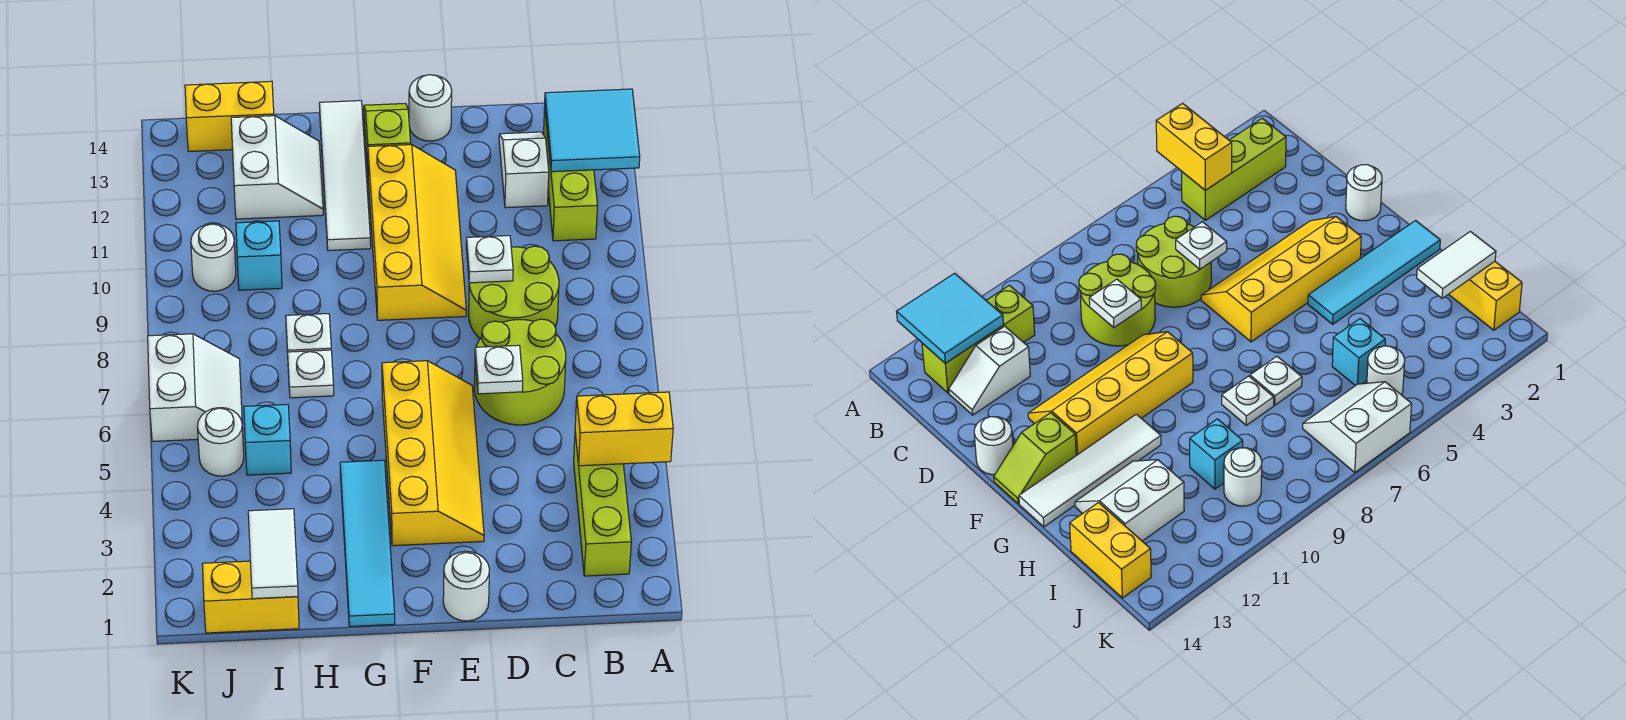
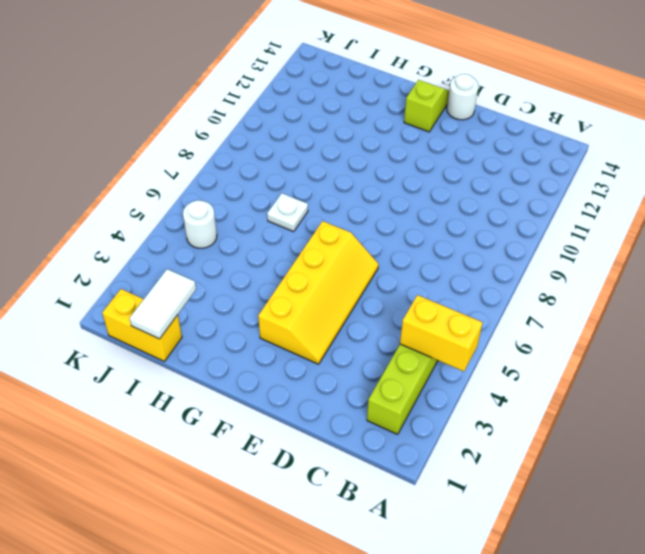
none -> lime 1x3 brick [544,107,597,241]
none -> lime 2x2 round brick [474,319,566,425]
none -> lime 2x2 round brick [469,246,559,338]

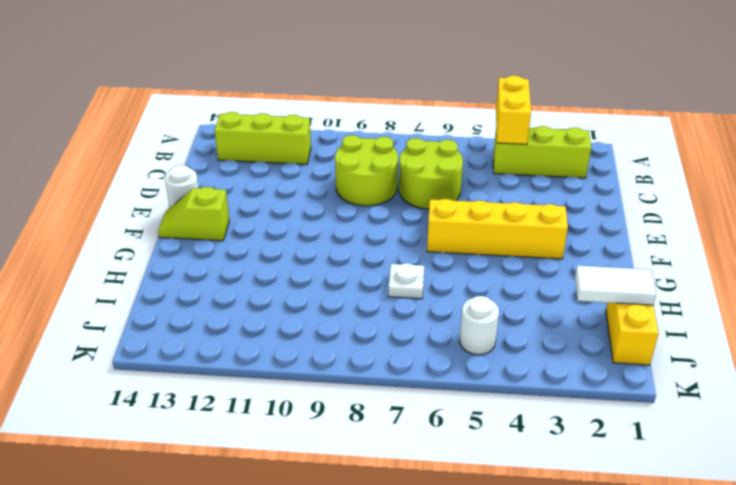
none -> white 1x2 slope [499,132,549,208]
none -> white 1x1 round brick [443,551,489,621]
none -> yellow 2x4 slope [368,145,466,320]

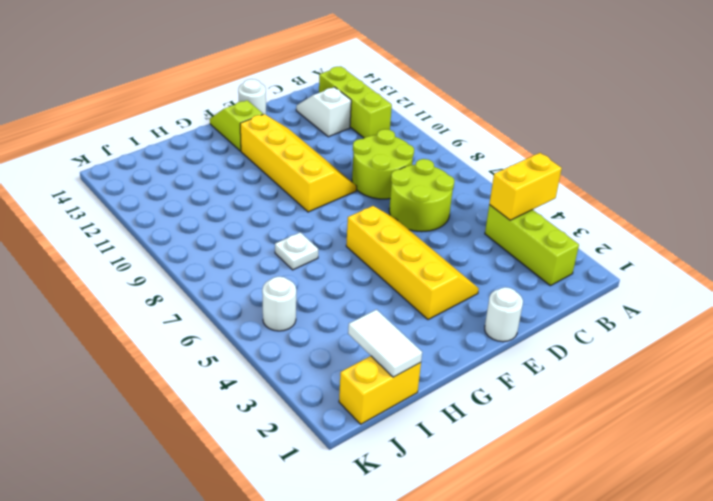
none -> cyan 1x4 tile [340,460,395,626]
none -> white 1x4 tile [319,101,371,251]
none -> white 1x1 plate [286,314,331,353]

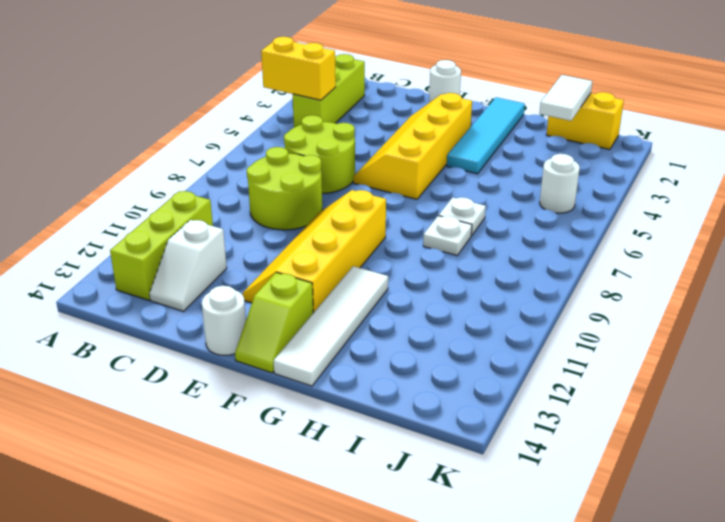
none -> white 2x2 slope [231,116,323,219]
none -> cyan 1x1 brick [244,404,291,475]
none -> cyan 1x1 brick [236,221,282,290]

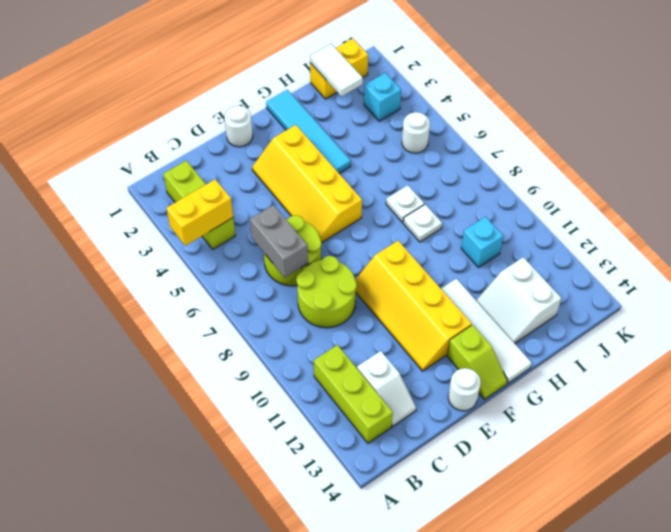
grey 1x2 brick [250,205,308,278] -> none
cyan 1x1 brick [364,73,401,121] -> cyan 1x1 brick moved to [244,404,291,475]
none -> yellow 1x2 brick [185,81,274,152]
none -> white 2x2 slope [148,334,243,441]
none -> white 1x1 round brick [191,224,236,291]

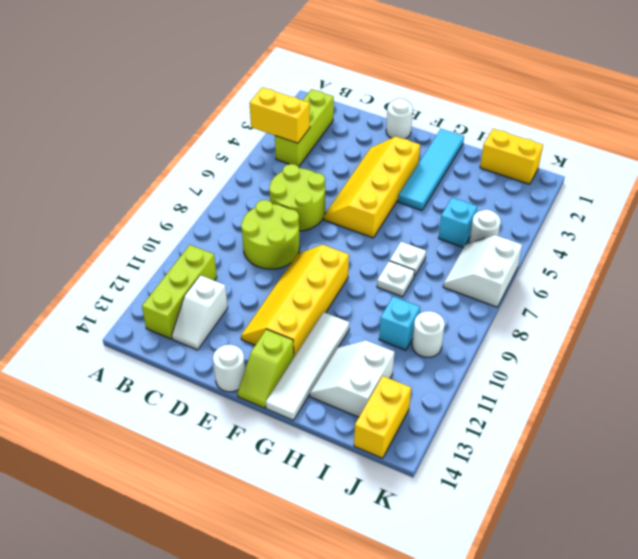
yellow 1x2 brick [354,376,411,458] -> yellow 1x2 brick turned to [185,81,274,152]
none -> cyan 2x2 tile [545,89,640,172]
none -> white 1x1 plate [475,345,523,394]
none -> white 1x1 plate [466,236,513,283]

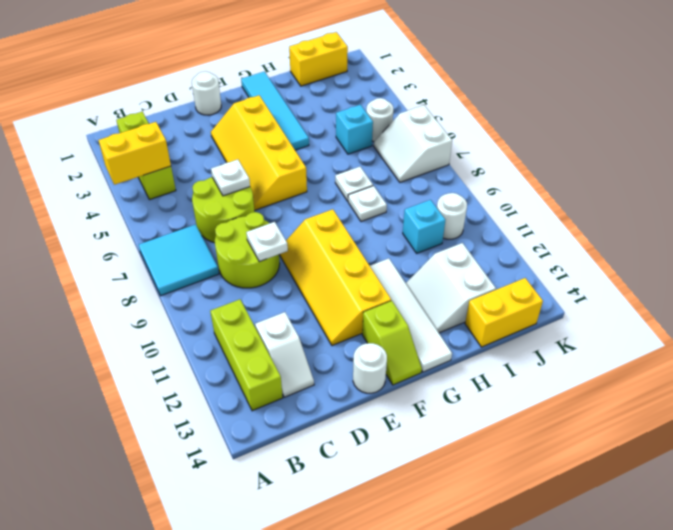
cyan 2x2 tile [139,224,219,296] -> cyan 2x2 tile moved to [545,89,640,172]
none -> white 1x2 tile [248,509,298,599]

